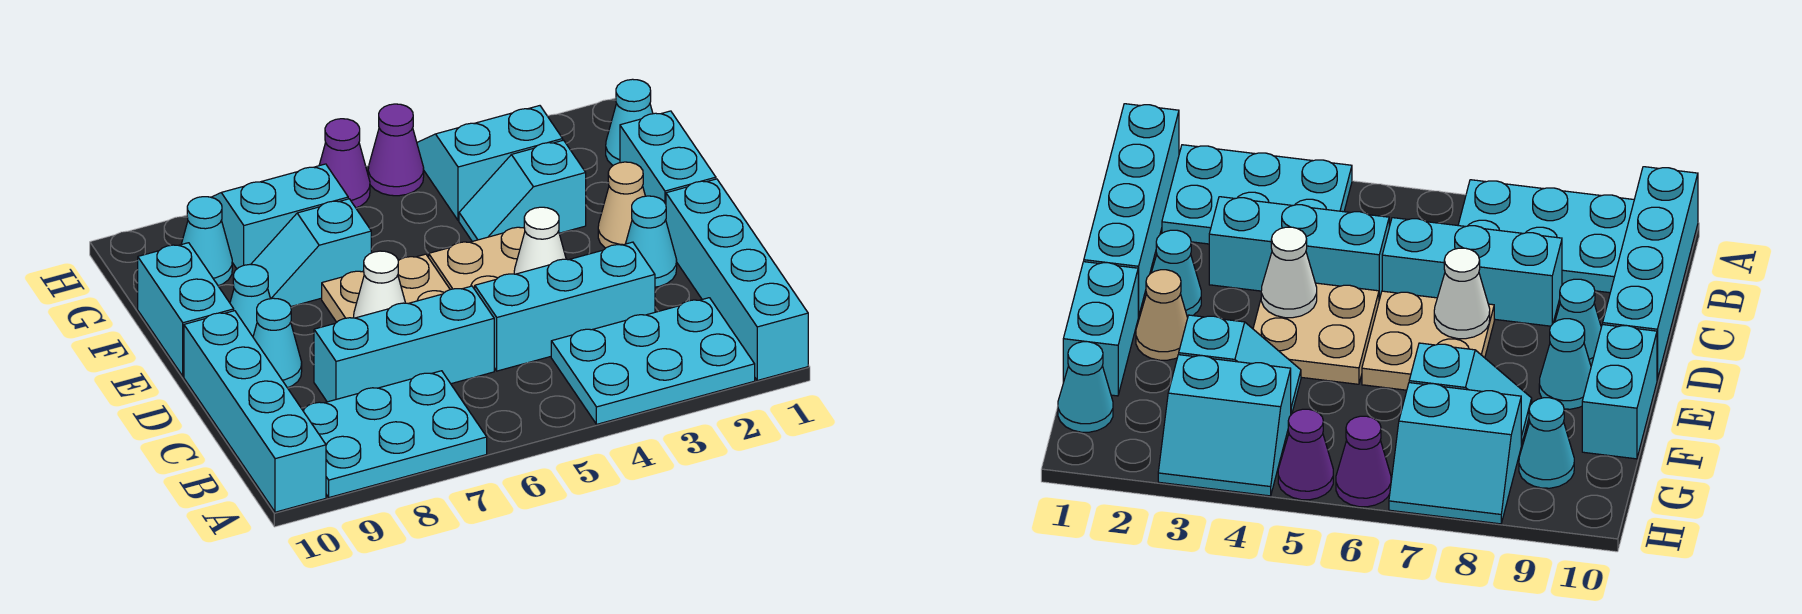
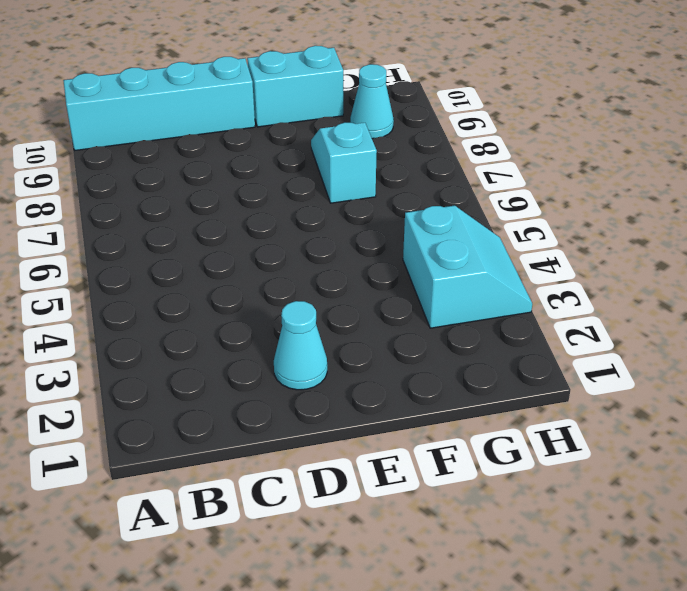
none -> cyan 1x4 brick [666,179,808,380]
none -> cyan 2x3 plate [551,298,755,424]
none -> cyan 2x3 plate [302,371,487,497]

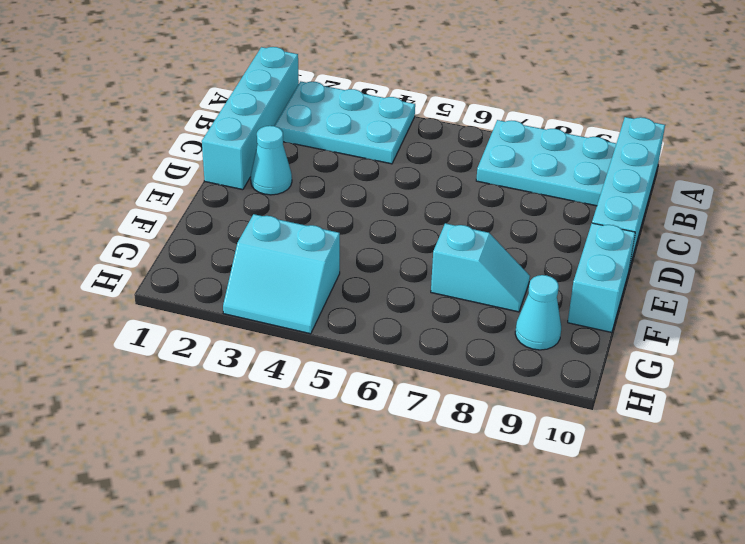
none -> cyan 1x3 brick [475,242,655,371]
none -> cyan 1x3 brick [314,286,494,402]
none -> tan 2x2 plate [429,227,525,290]

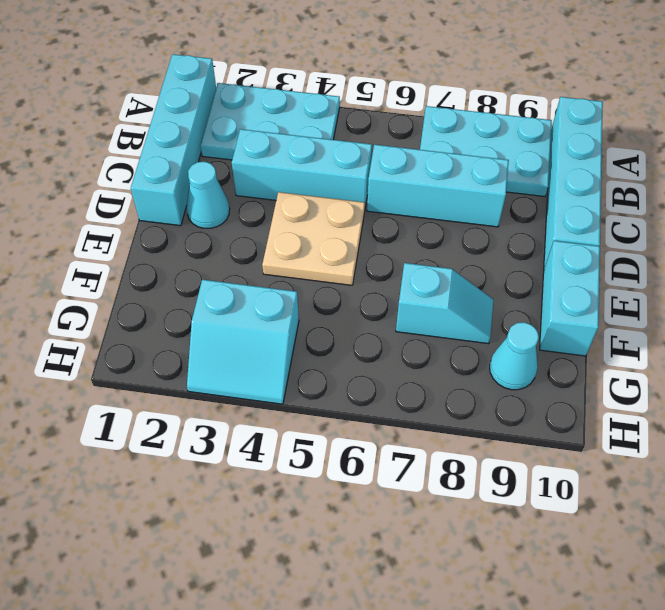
none -> tan 2x2 plate [322,254,450,322]
none -> cyan 1x1 cone [253,298,302,388]
none -> cyan 1x2 brick [620,111,716,204]

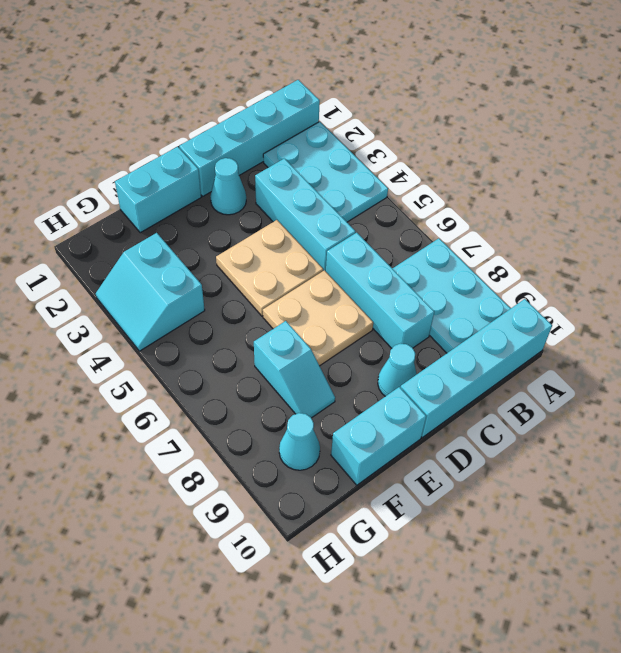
none -> tan 1x1 cone [598,162,645,248]
none -> cyan 1x1 cone [230,264,270,336]
none -> cyan 1x2 slope [459,140,586,241]

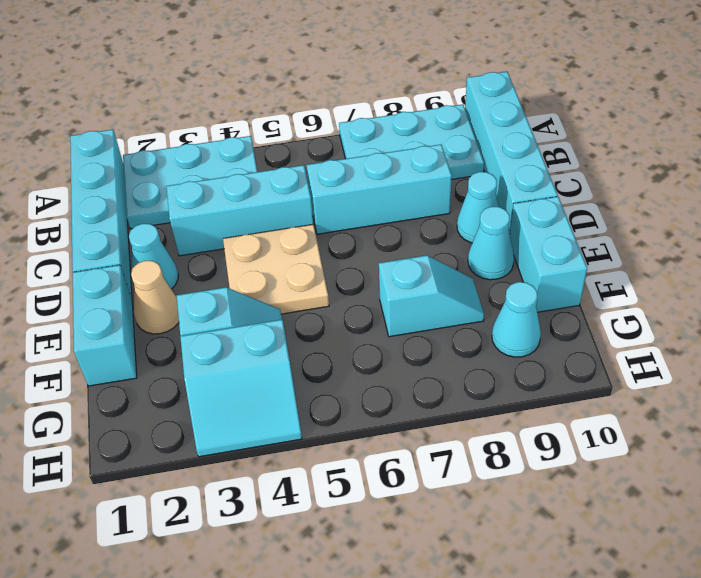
none -> tan 2x2 plate [322,254,450,322]
none -> cyan 1x1 cone [606,79,653,165]
none -> cyan 2x2 slope [211,164,348,269]

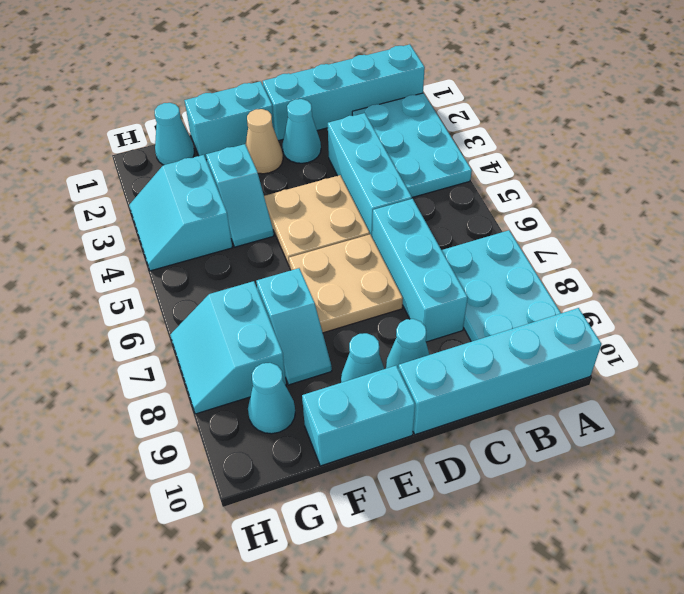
none -> purple 1x1 cone [368,104,424,196]
none -> purple 1x1 cone [319,119,370,208]
none -> white 1x1 cone [514,207,566,274]

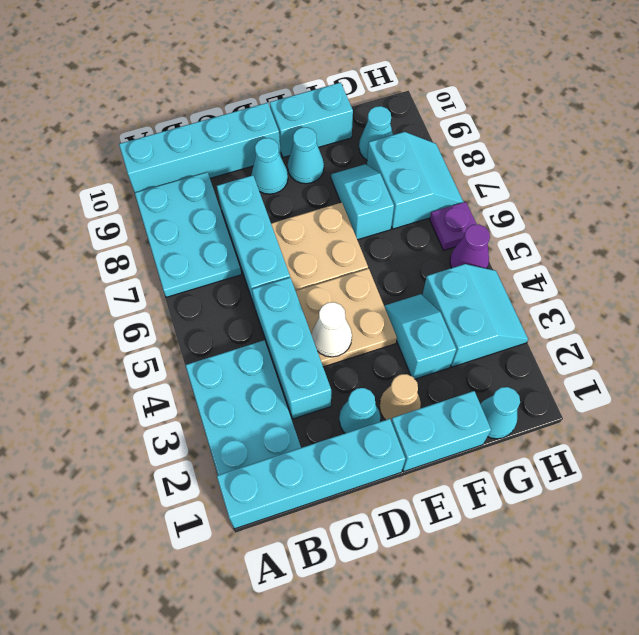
purple 1x1 plate [430,202,477,250] -> purple 1x1 cone [319,119,370,208]
none -> white 1x1 cone [353,251,405,318]

